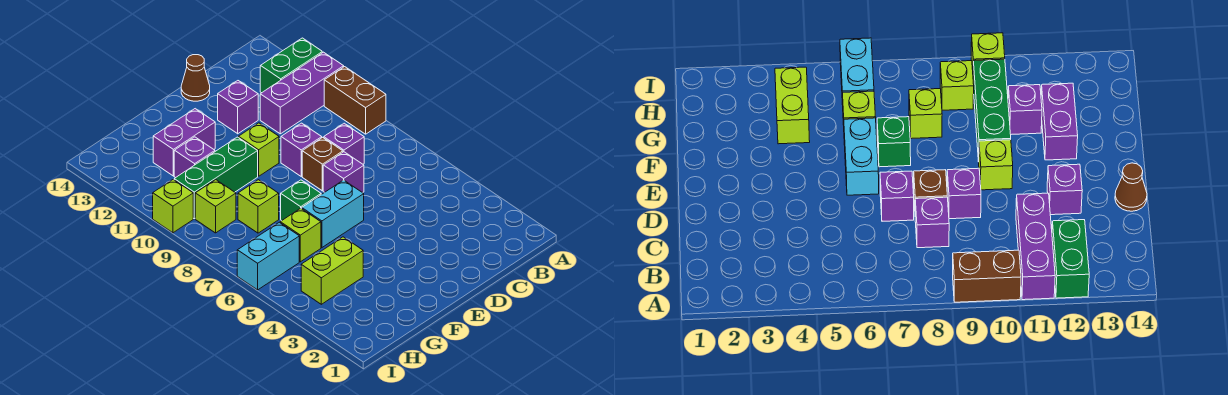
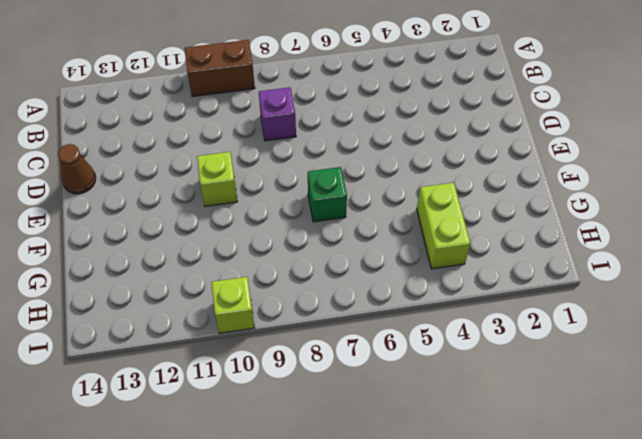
none -> purple 1x3 brick [260,52,344,134]
none -> green 1x2 brick [260,38,322,93]
none -> purple 1x1 brick [323,152,364,193]

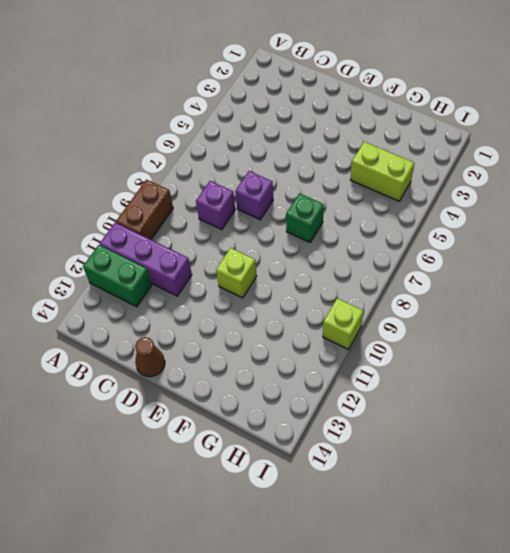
none -> brown 1x1 brick [302,137,343,191]
none -> purple 1x1 brick [281,123,322,176]
none -> purple 1x1 brick [218,81,258,134]

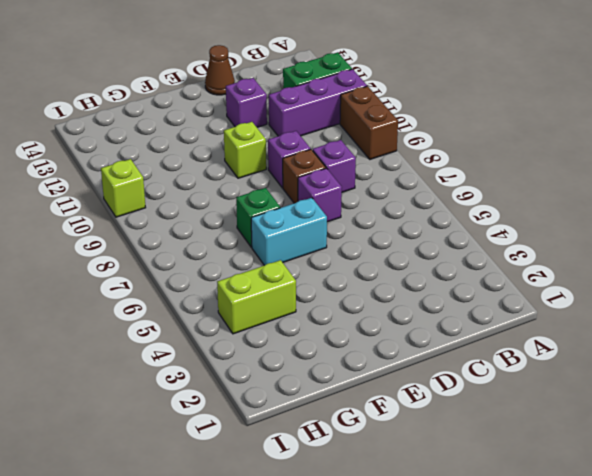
none -> green 1x3 brick [174,137,258,219]
none -> purple 1x2 brick [153,109,215,176]
none -> lime 1x1 brick [280,208,321,262]

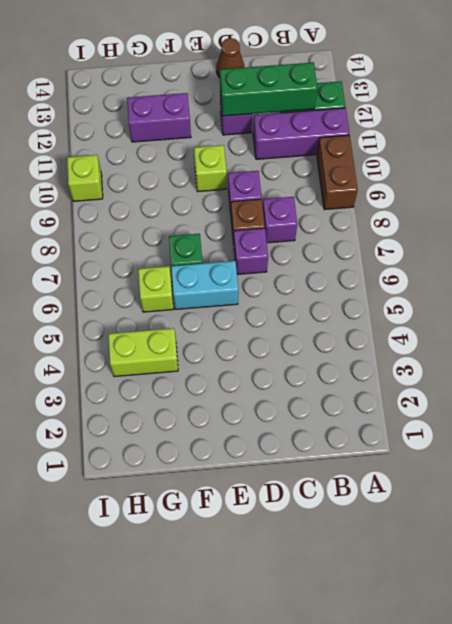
green 1x3 brick [220,62,317,116] -> green 1x3 brick moved to [174,137,258,219]
none -> lime 1x1 brick [238,180,279,233]
none -> purple 1x1 brick [174,137,215,178]
none -> cyan 1x2 brick [237,222,299,290]

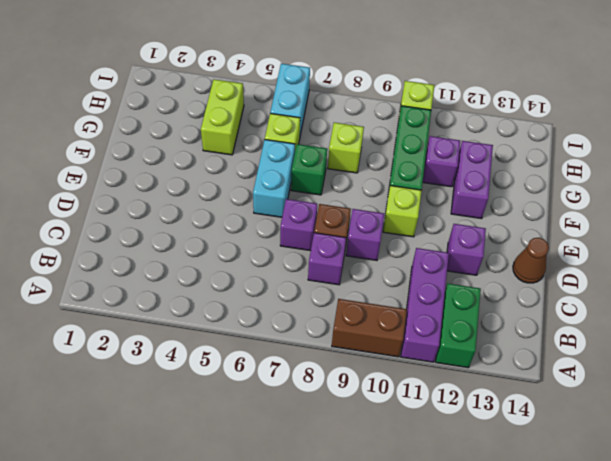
none -> lime 1x1 brick [195,180,236,233]

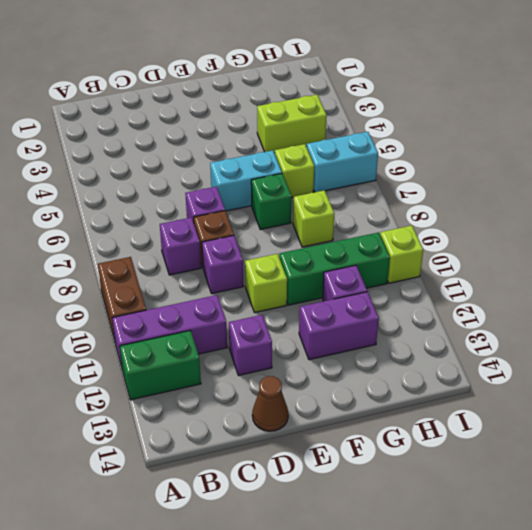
none -> lime 1x1 brick [195,180,236,233]

